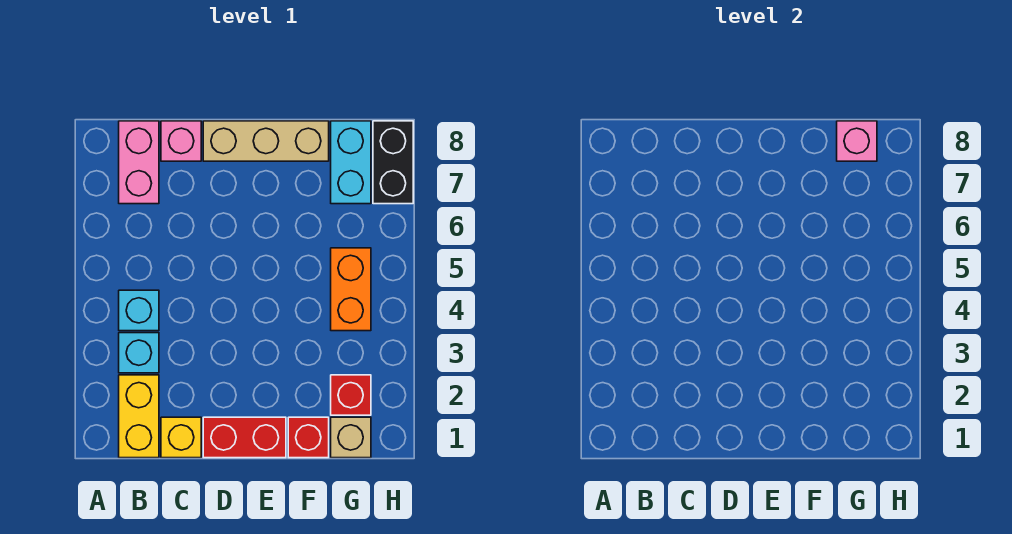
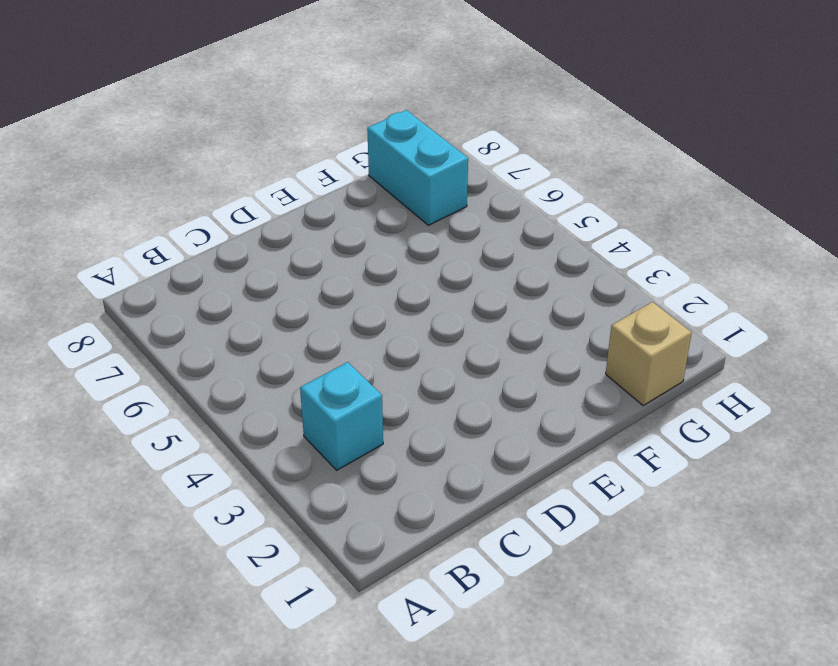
none -> yellow 1x2 brick [119,375,159,458]
none -> cyan 1x1 brick [119,290,159,331]
none -> pink 1x2 brick [119,121,159,204]

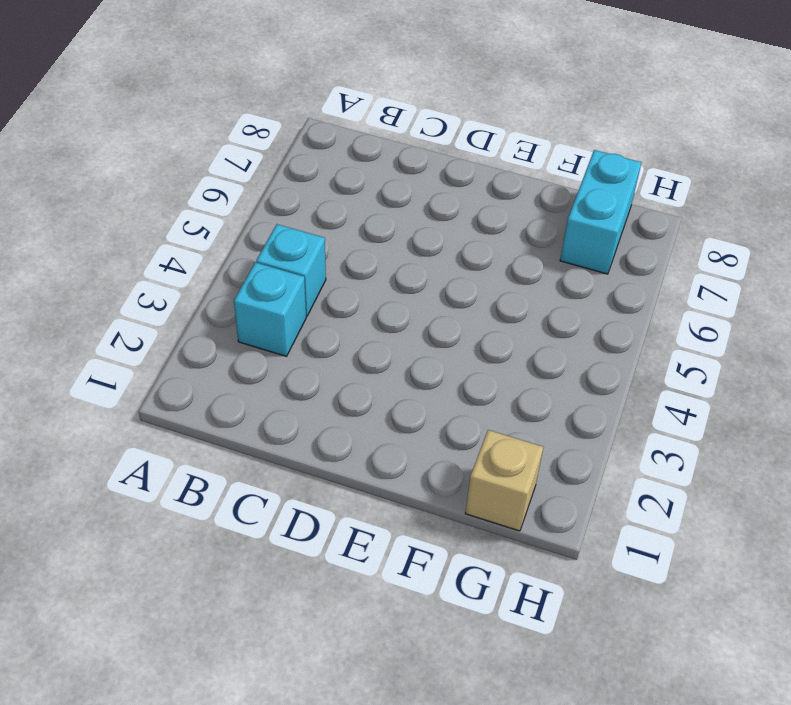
none -> yellow 1x2 brick [119,375,159,458]
none -> pink 1x2 brick [119,121,159,204]
none -> yellow 1x1 brick [161,417,201,458]

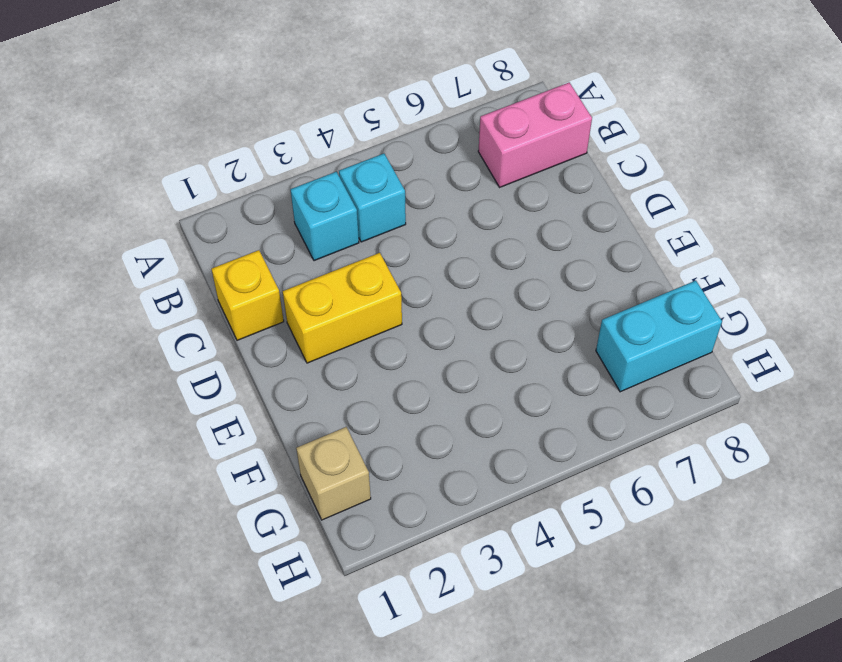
yellow 1x2 brick [283,253,402,363] -> yellow 1x2 brick moved to [119,375,159,458]
none -> pink 1x1 brick [161,121,201,161]
none -> red 1x2 brick [203,417,286,458]
none -> tan 1x3 brick [203,121,329,161]

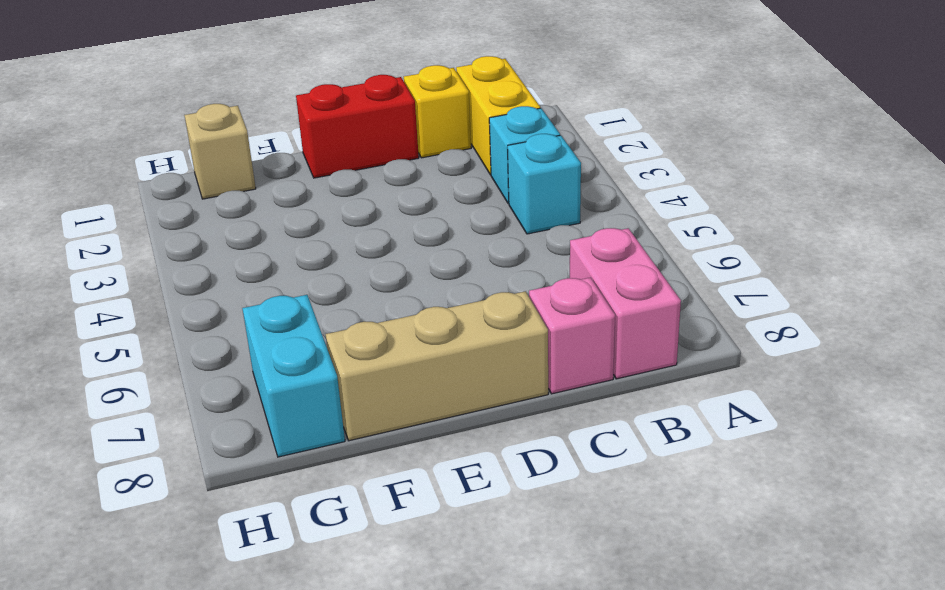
none -> red 1x1 brick [288,417,329,458]
none -> red 1x1 brick [331,375,371,415]
none -> orange 1x2 brick [331,248,371,331]

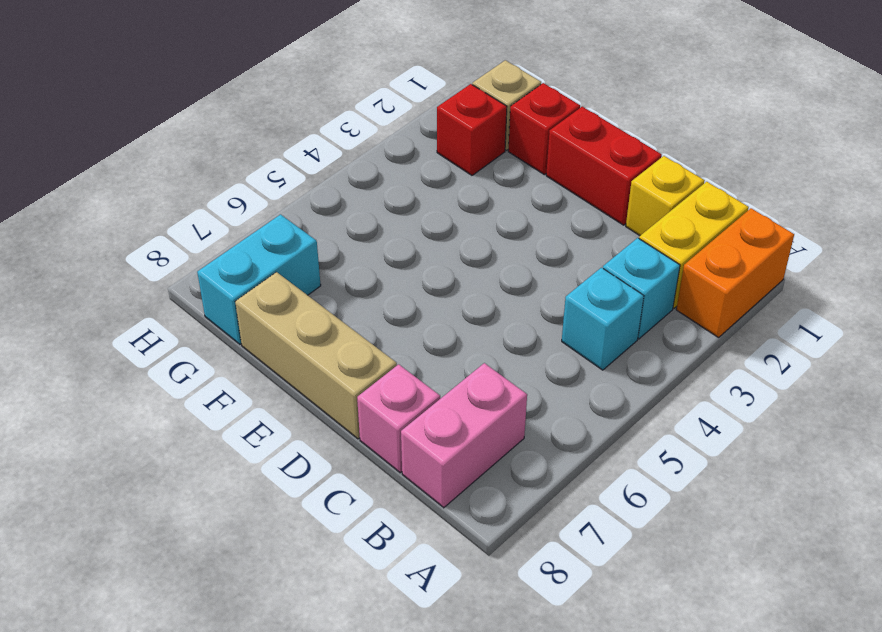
orange 1x2 brick [676,208,794,338] -> orange 1x2 brick moved to [331,248,371,331]
none -> black 1x2 brick [373,121,413,204]
none -> pink 1x1 brick [837,121,877,161]

